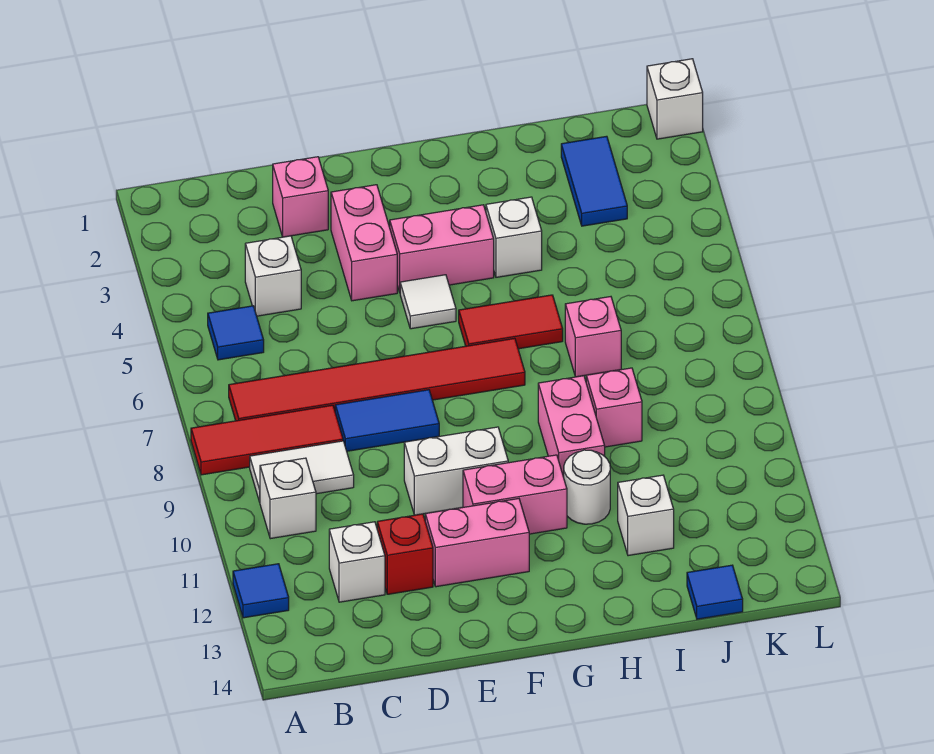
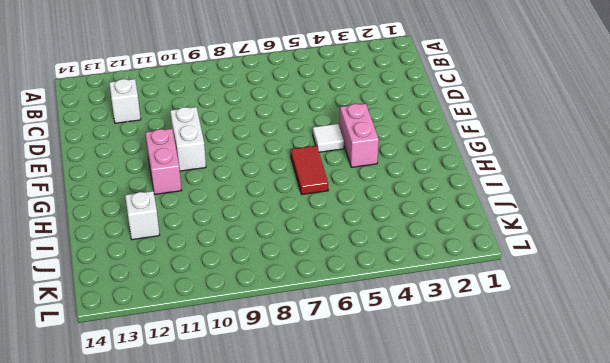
none -> red 1x3 tile [191,405,343,475]
none -> blue 1x1 tile [233,564,289,618]
none -> blue 1x1 tile [208,306,264,360]

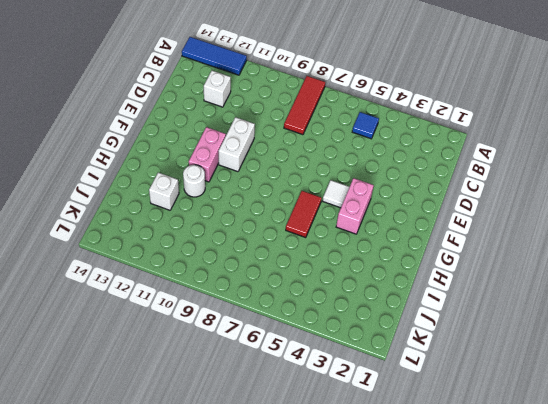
blue 1x3 tile [182,37,247,75] -> blue 1x1 tile [233,564,289,618]
none -> red 1x6 tile [229,338,525,421]
none -> white 1x2 tile [250,441,354,502]
none -> white 1x1 brick [260,458,316,539]

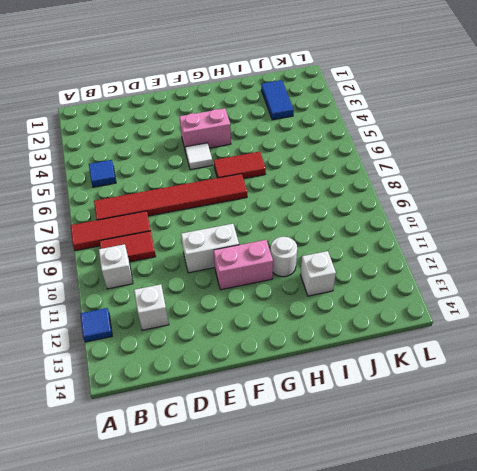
red 1x2 tile [100,231,156,262] -> white 1x2 tile [250,441,354,502]
none -> white 1x1 brick [245,236,301,316]
none -> pink 1x1 brick [273,157,328,237]
none -> blue 1x2 tile [335,390,439,451]

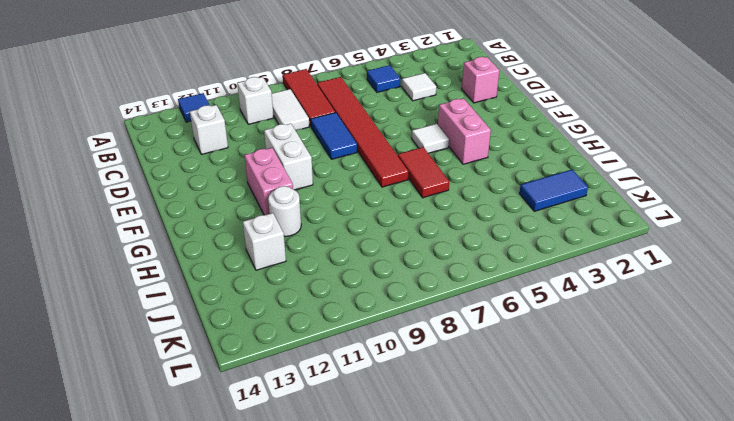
white 1x1 tile [402,73,436,101] -> white 1x1 brick [245,236,301,316]
none -> red 1x1 brick [377,514,433,594]
none -> pink 1x2 brick [331,185,397,301]
none -> pink 1x2 brick [425,499,529,587]

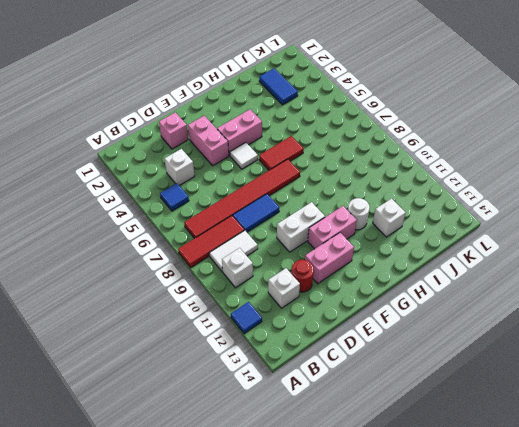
red 1x1 round brick [291,260,314,292] -> red 1x1 brick [377,514,433,594]
none -> white 1x1 brick [486,197,542,277]
none -> pink 1x2 brick [538,376,605,477]
none -> pink 1x1 brick [565,297,621,377]

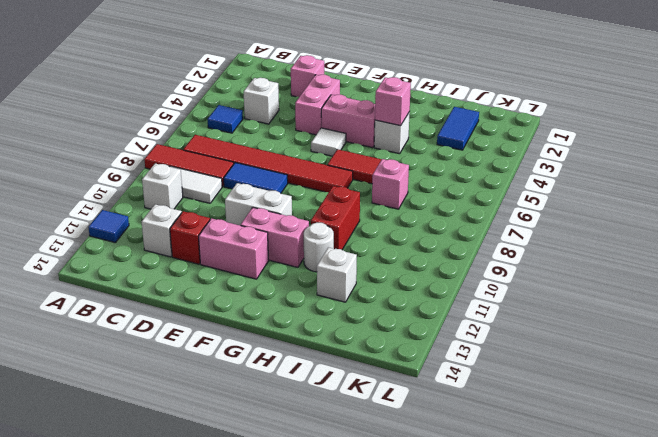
pink 1x1 brick [375,77,411,126] -> pink 1x1 brick moved to [586,368,642,447]
red 1x2 brick [311,186,360,250] -> pink 1x2 brick [538,376,605,477]
none -> blue 1x1 tile [687,565,743,619]
none -> white 1x1 brick [647,59,703,139]

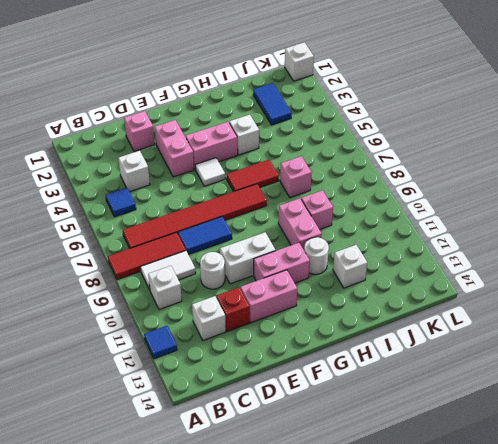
white 1x1 round brick [200,252,225,289] -> none
none -> blue 1x1 tile [687,565,743,619]

